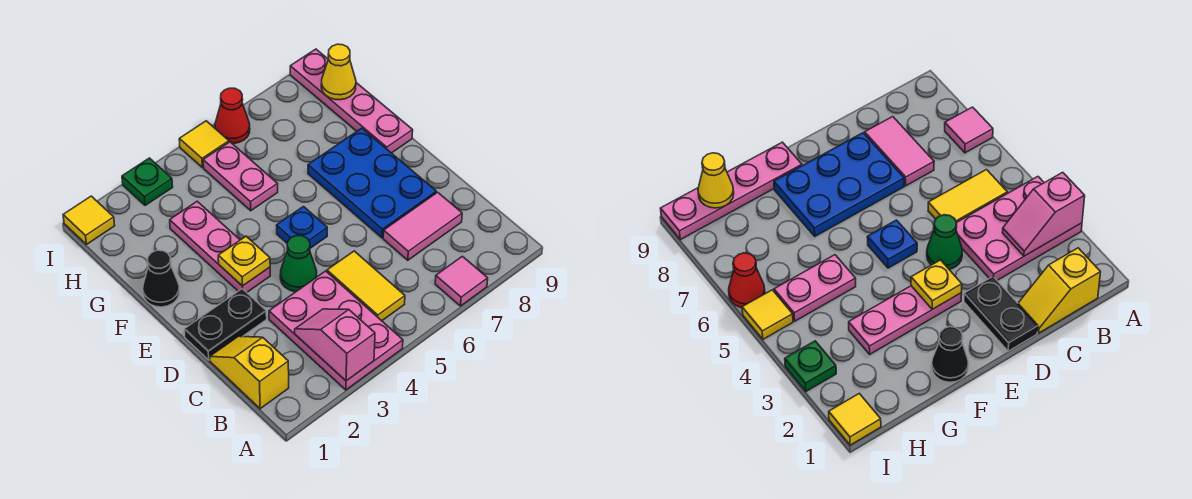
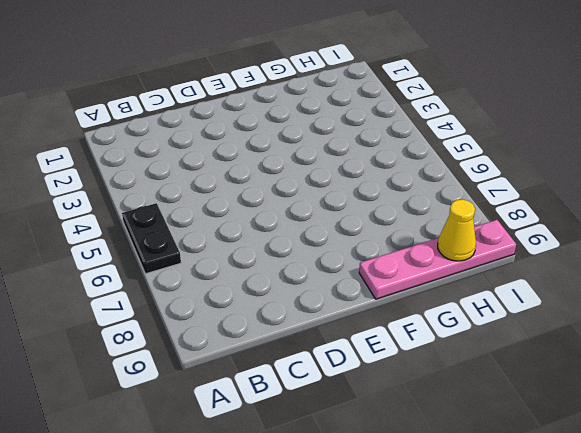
black 1x2 plate [122,203,181,274] -> black 1x2 plate moved to [184,289,267,360]
none -> pink 2x3 plate [269,271,403,390]
none -> pink 1x1 tile [435,256,488,306]
none -> yellow 1x2 slope [210,336,289,409]

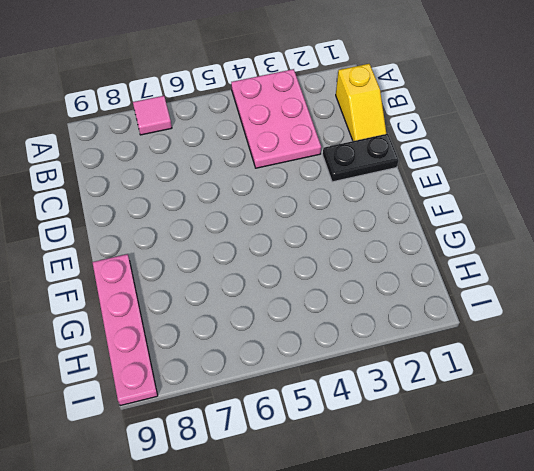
none -> yellow 1x2 tile [327,251,405,321]
none -> pink 1x2 tile [383,192,462,260]
none -> green 1x1 cone [280,236,317,292]

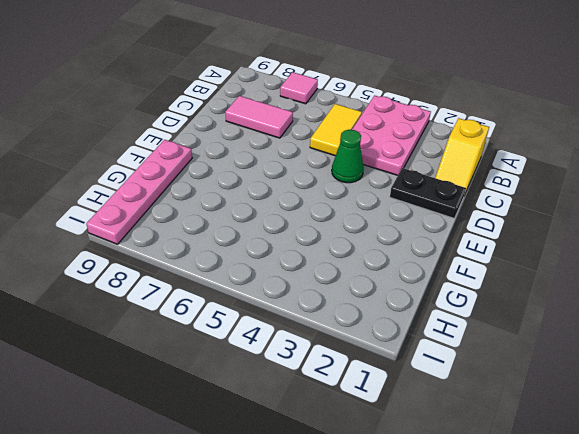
none -> blue 2x3 plate [308,128,436,238]
none -> pink 1x3 plate [170,201,270,292]
none -> blue 1x1 plate [276,207,327,248]

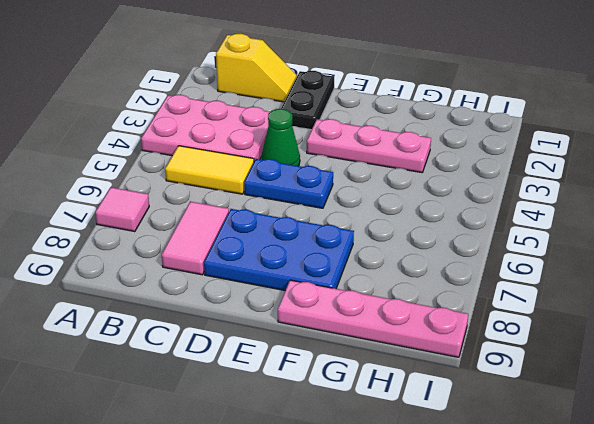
blue 1x2 plate [244,159,333,208] -> blue 1x1 plate [276,207,327,248]
none -> black 1x1 cone [143,250,180,307]
none -> pink 1x2 plate [203,142,278,211]
none -> yellow 1x1 tile [63,196,115,245]

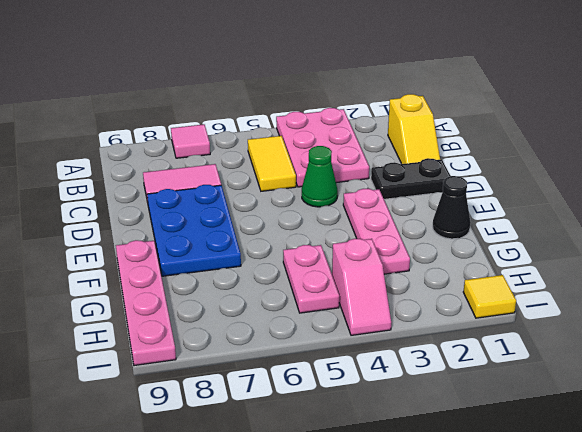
pink 1x2 slope [332,239,391,335] -> pink 1x2 slope moved to [295,309,375,381]
none -> blue 1x1 plate [276,207,327,248]
none -> green 1x1 plate [122,158,173,206]
none -> yellow 1x1 tile [179,121,229,167]

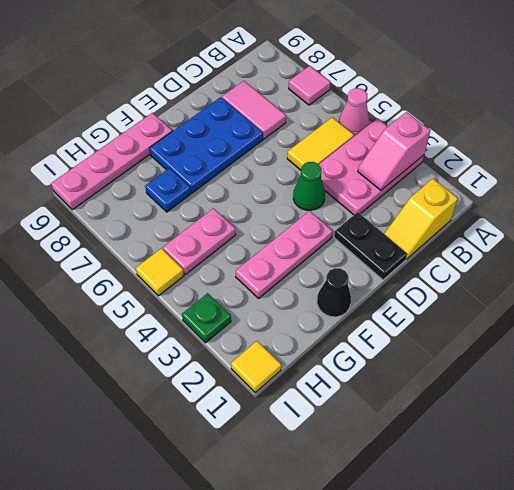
pink 1x1 cone [339,88,369,136] -> none
blue 1x1 plate [145,168,191,212] -> blue 1x1 plate moved to [276,207,327,248]
none -> red 1x1 cone [215,88,250,144]
none -> yellow 1x1 plate [218,236,270,286]
none -> yellow 1x1 cone [321,44,356,100]

